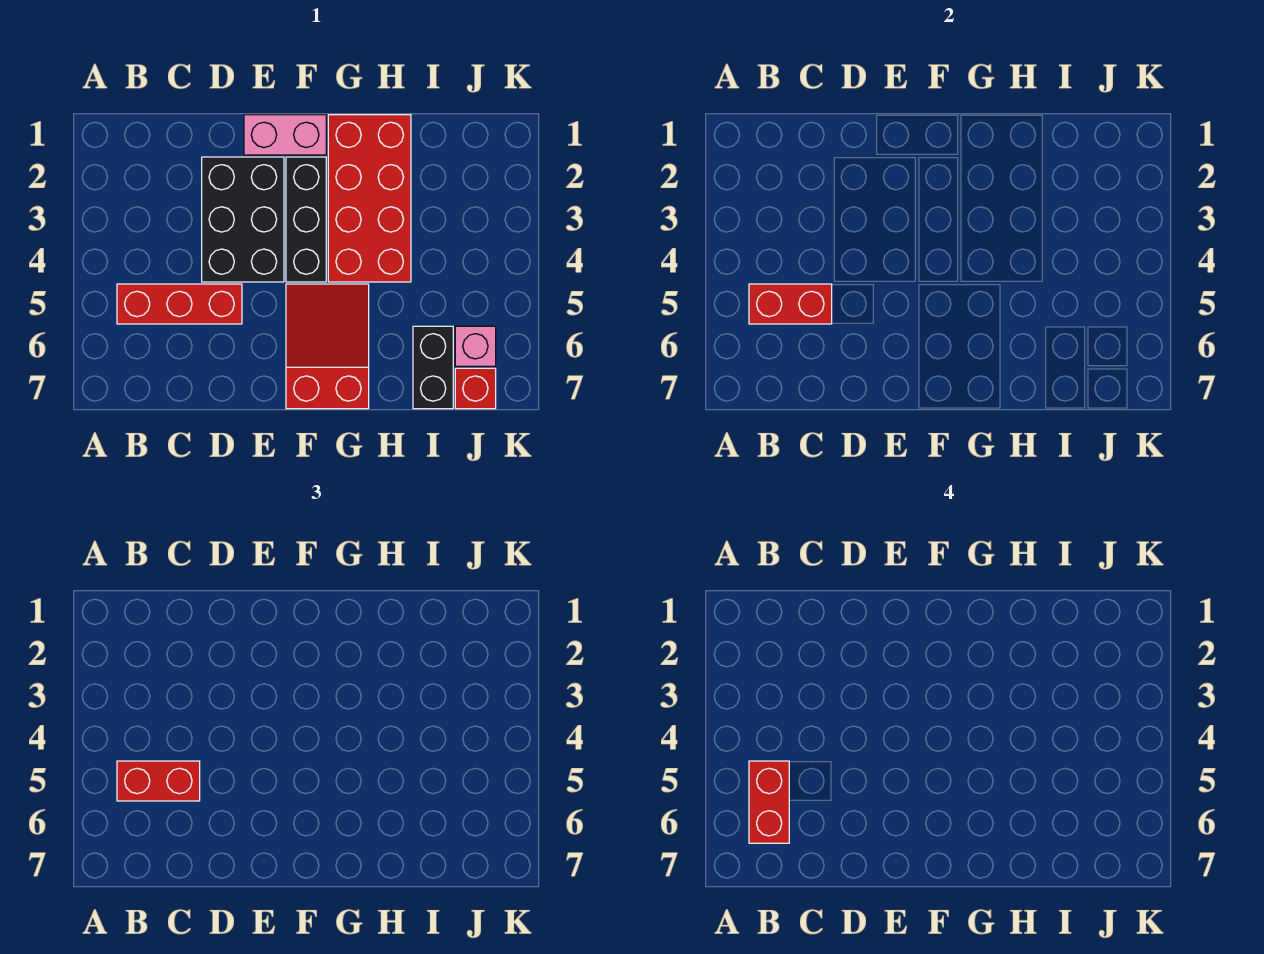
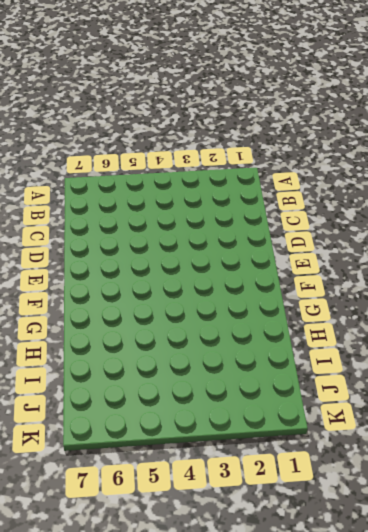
none -> red 1x3 brick [117,284,242,324]
none -> black 2x3 brick [202,157,284,282]
none -> pink 1x2 brick [244,115,326,155]

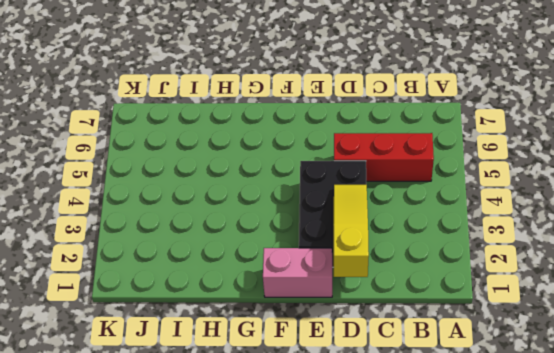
yellow 1x3 slope [334,185,369,277] -> none
none -> black 1x3 brick [286,157,326,282]
none -> red 2x3 slope [286,284,369,409]
none -> red 2x4 brick [328,115,411,282]

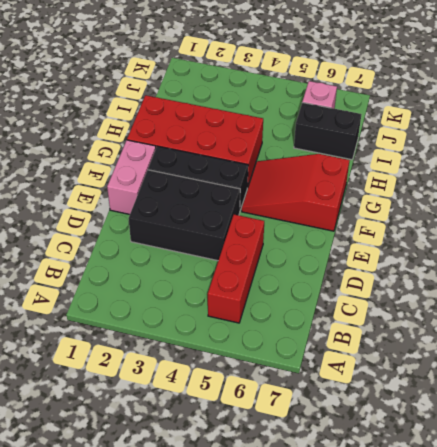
none -> red 1x1 brick [455,368,496,409]
none -> red 1x2 brick [749,284,832,324]
none -> red 1x2 brick [117,761,200,801]

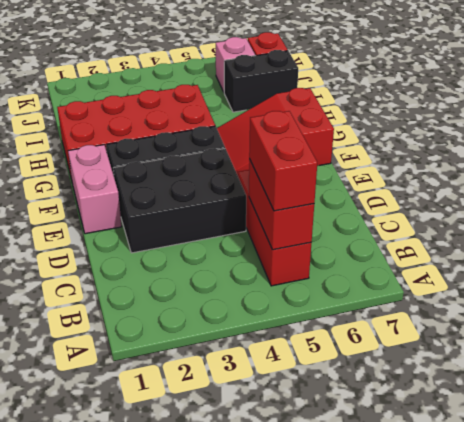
none -> red 1x2 brick [749,761,789,843]

